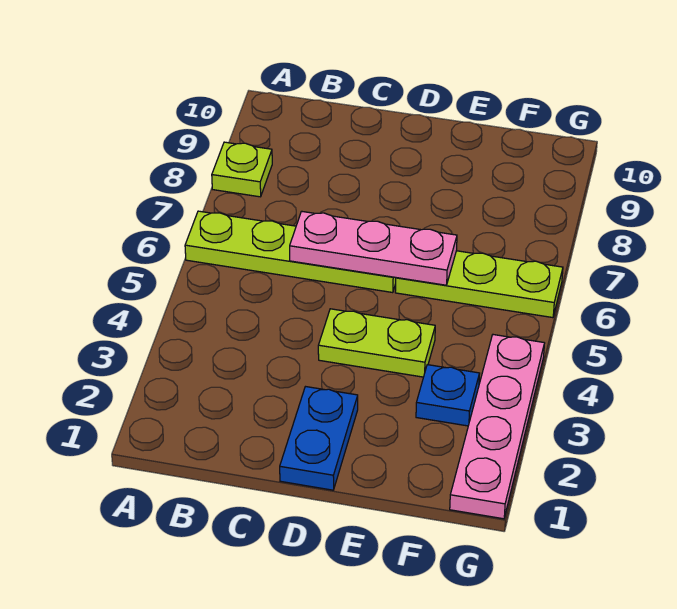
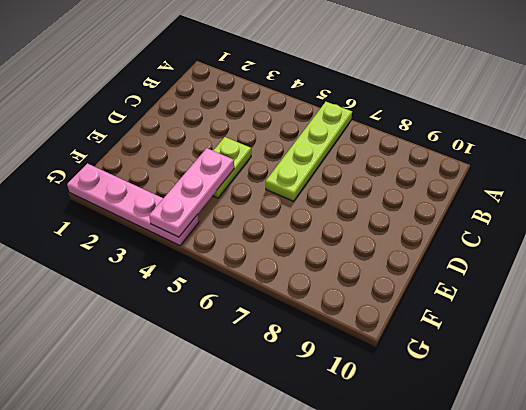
pink 1x3 plate [149,148,234,237] -> pink 1x3 plate moved to [290,211,457,285]
none -> lime 1x1 plate [212,142,272,197]
none -> blue 1x2 plate [280,387,358,490]

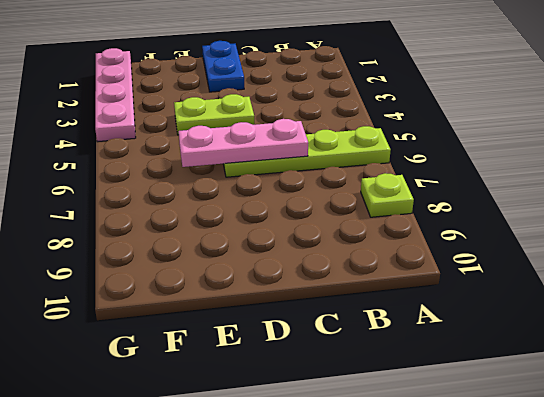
none -> lime 1x3 plate [395,251,563,318]
none -> blue 1x1 plate [416,365,480,426]

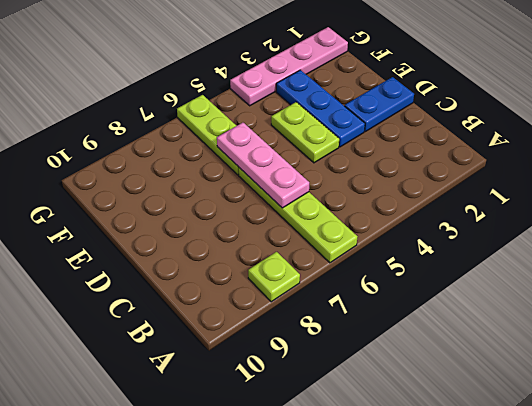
blue 1x3 plate [276,70,365,147] -> blue 1x1 plate [416,365,480,426]

